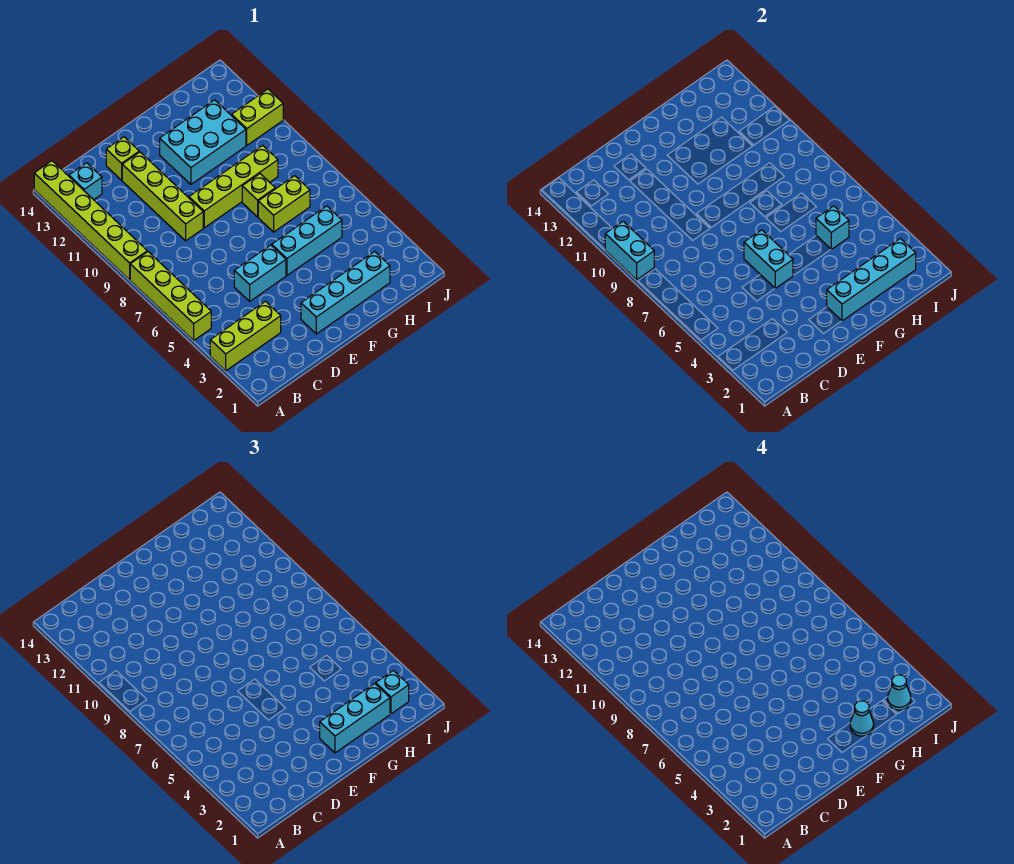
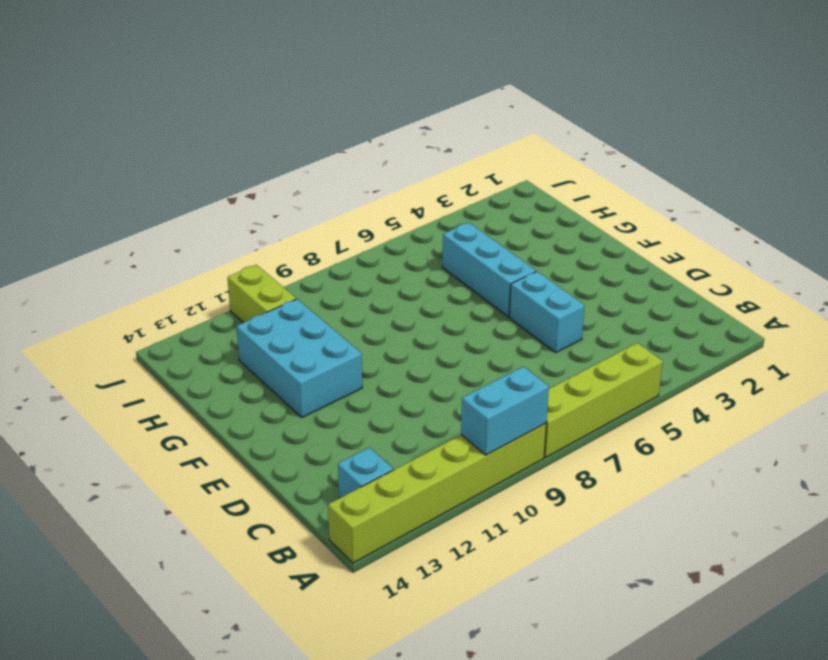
none -> lime 1x3 brick [210,301,281,371]
none -> lime 1x4 brick [122,152,203,241]
none -> lime 1x1 brick [106,137,139,180]

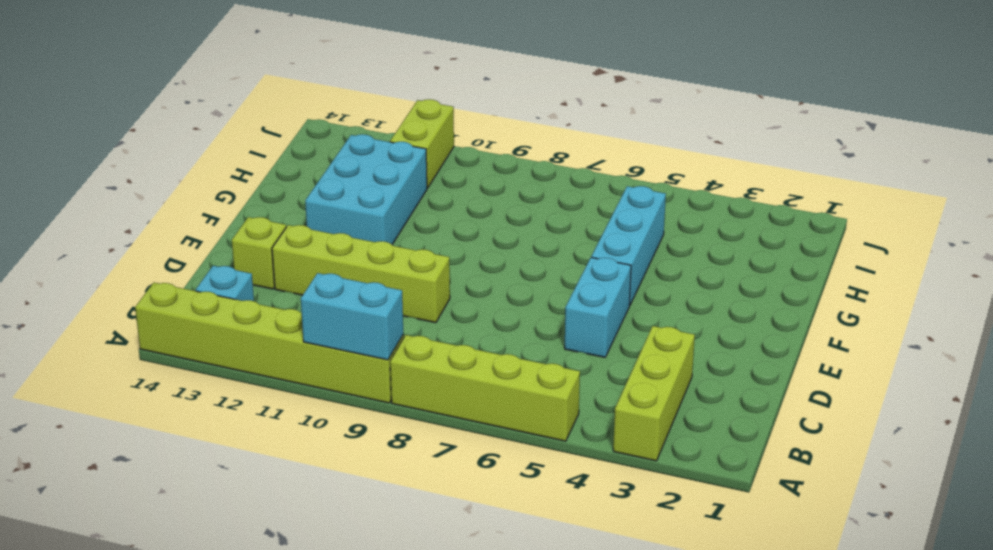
none -> cyan 1x4 brick [301,252,390,334]
none -> lime 1x4 brick [189,145,278,228]
none -> lime 1x2 brick [258,176,310,232]

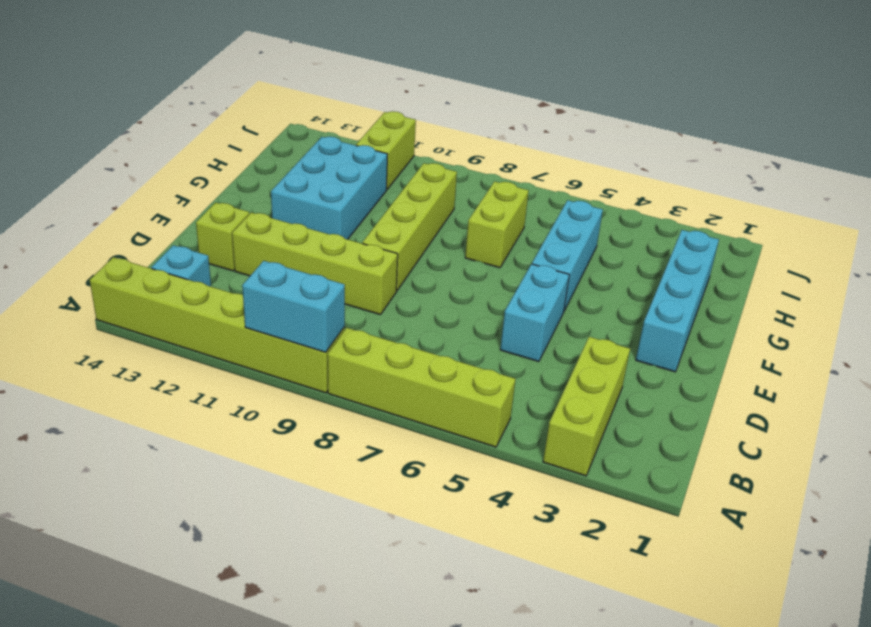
none -> lime 1x1 brick [242,174,275,217]
none -> cyan 1x2 brick [744,230,793,288]
none -> cyan 1x4 brick [827,239,916,321]

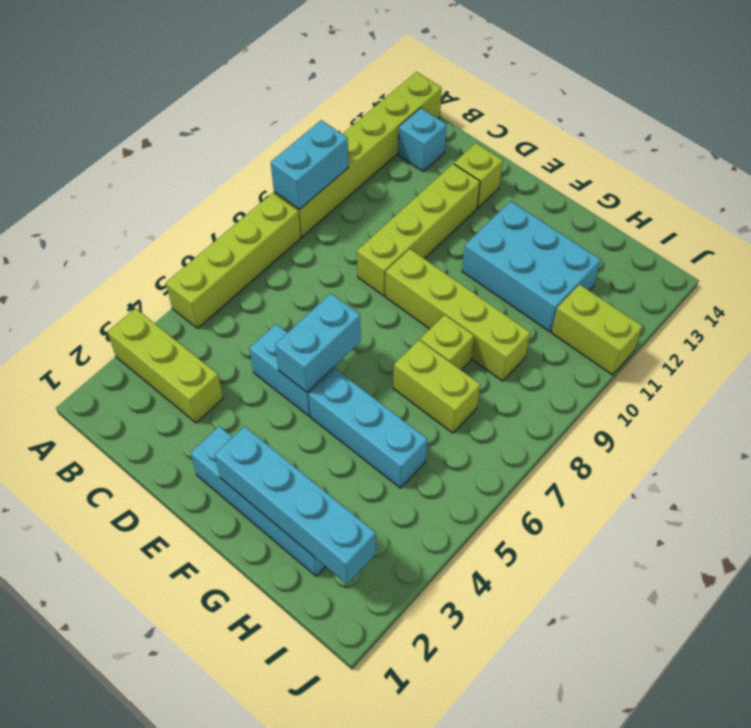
none -> cyan 1x1 brick [816,206,849,249]
none -> cyan 1x3 brick [320,684,390,753]
none -> cyan 1x1 brick [376,671,409,714]

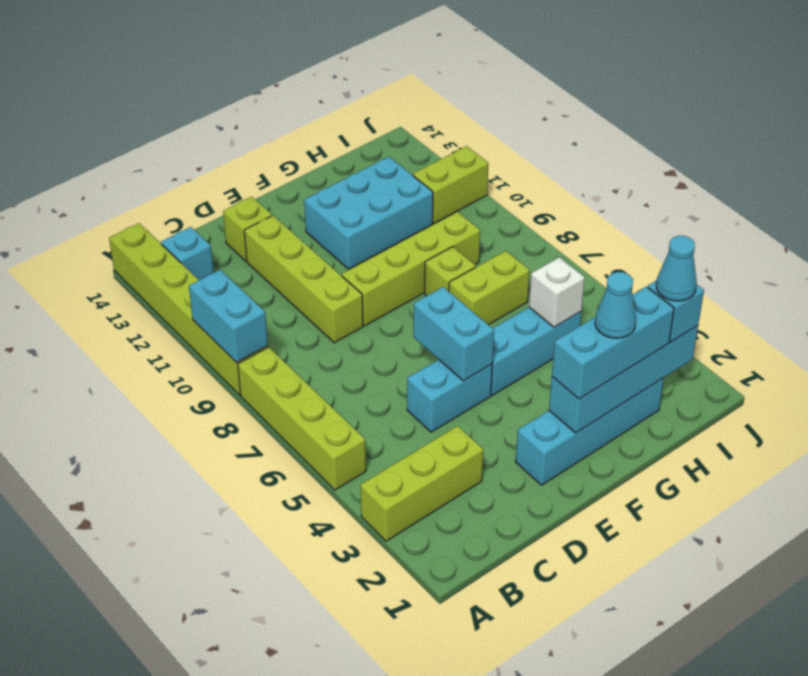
white 1x1 brick [529,257,585,327] -> cyan 1x1 brick [816,206,849,249]

